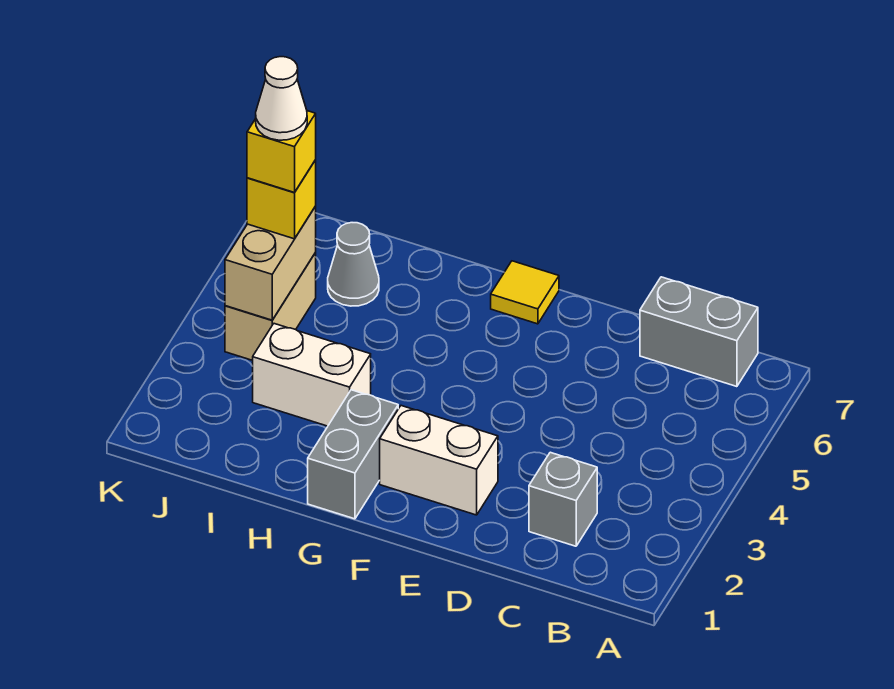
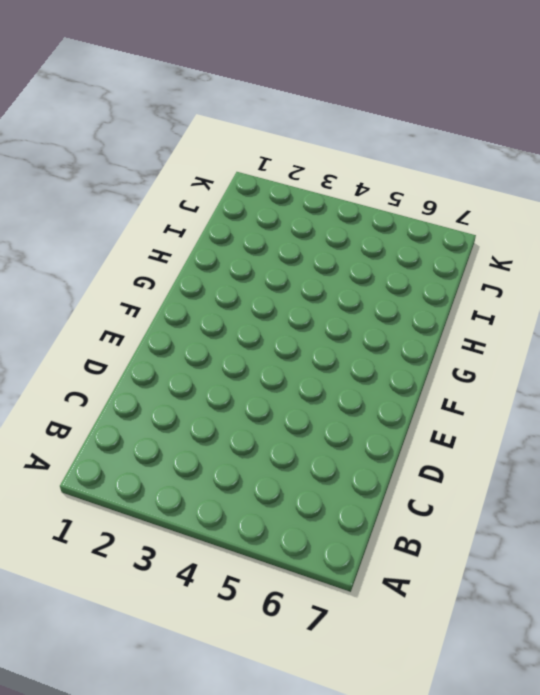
none -> grey 1x2 brick [640,277,758,387]
none -> grey 1x1 brick [529,452,597,546]
none -> white 1x2 brick [380,406,498,515]

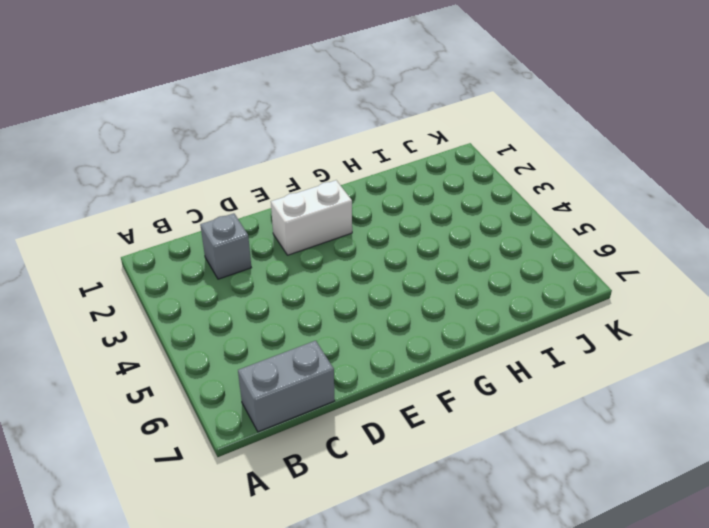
none -> yellow 1x1 tile [491,261,559,324]
none -> grey 1x2 brick [308,390,398,519]
none -> white 1x2 brick [253,324,371,426]

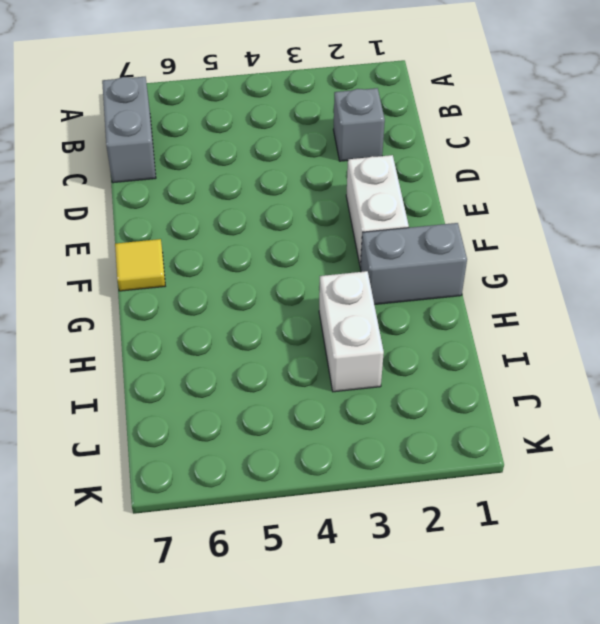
none -> grey 1x1 cone [328,223,379,306]
none -> tan 1x2 brick [225,253,316,360]
none -> tan 1x2 brick [225,206,316,320]

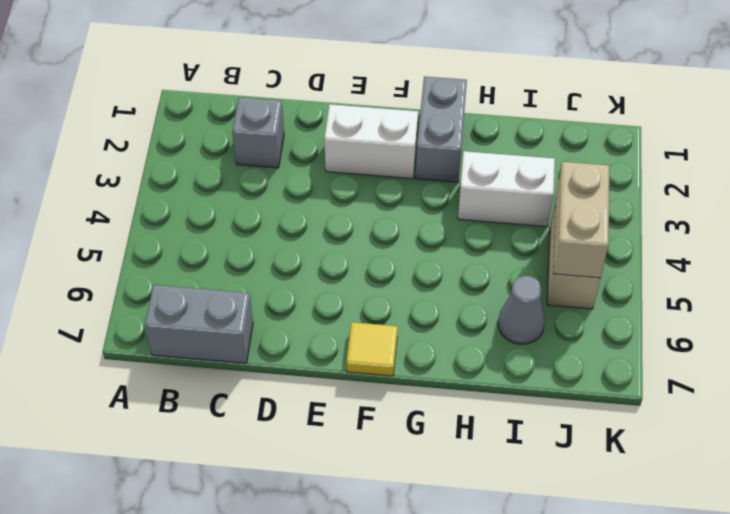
none -> yellow 1x1 brick [247,160,316,239]
none -> yellow 1x1 brick [247,111,316,192]
none -> white 1x1 cone [256,57,307,140]

